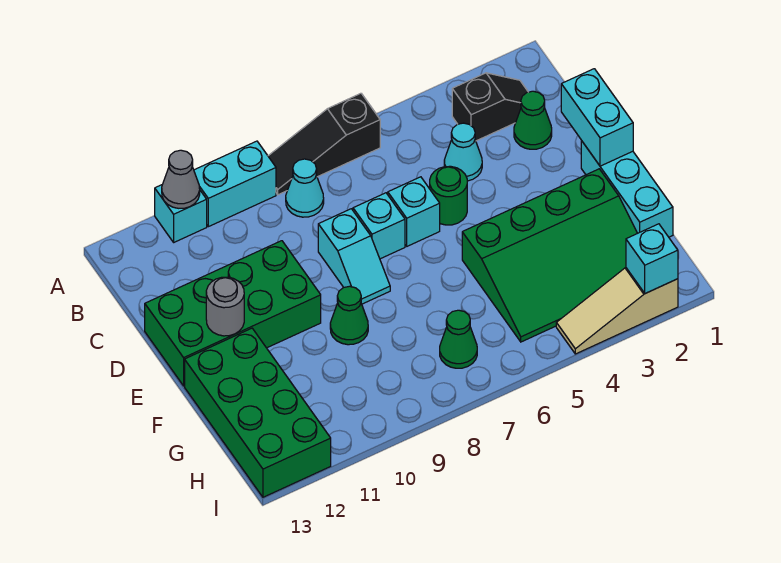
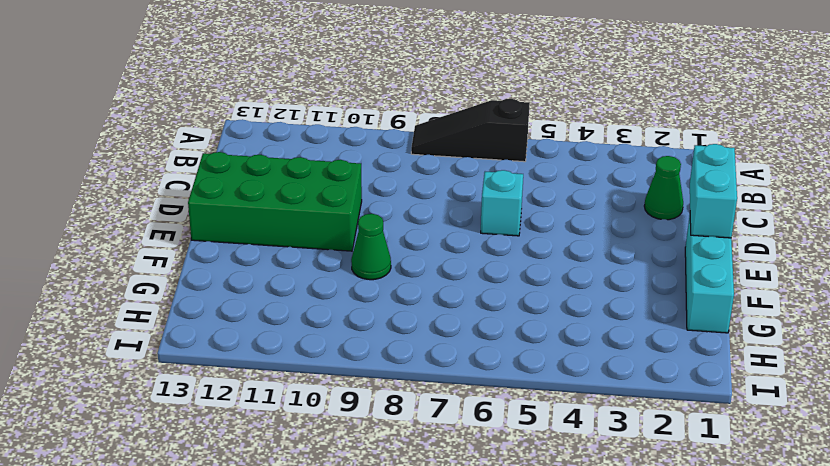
none -> cyan 1x2 brick [194,141,276,227]
none -> cyan 1x1 brick [155,185,207,242]
none -> black 1x2 slope [452,73,528,141]

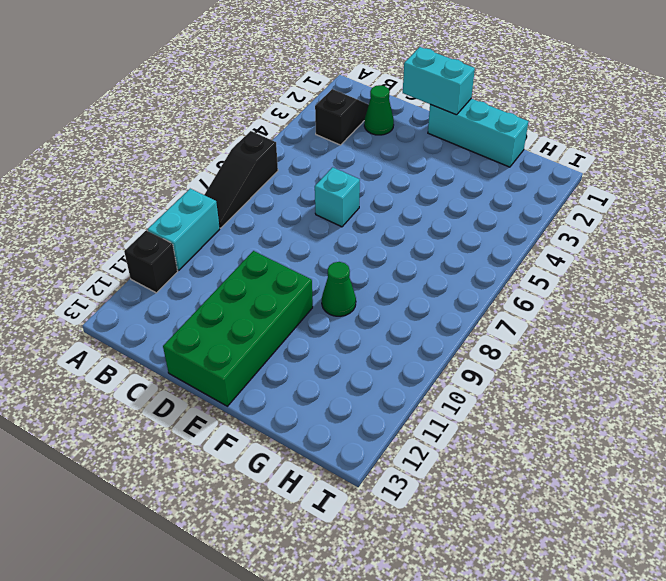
black 1x1 brick [124,230,178,293] -> cyan 1x1 brick [155,185,207,242]
none -> cyan 1x1 cone [286,159,324,217]
none -> cyan 1x1 cone [444,123,482,181]
none -> green 1x1 round brick [430,166,467,225]

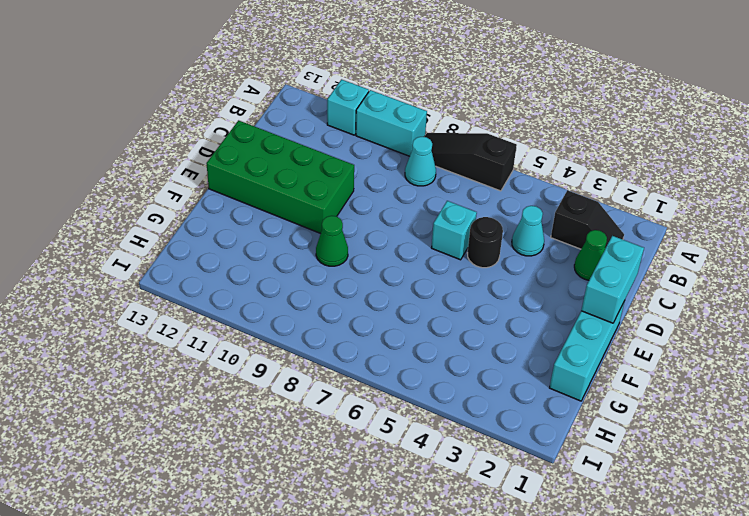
black 1x1 round brick [467,217,503,268] -> green 1x1 round brick [430,166,467,225]
none -> cyan 1x1 brick [353,193,405,259]
none -> cyan 1x2 slope [318,209,390,304]
none -> green 3x4 slope [462,169,637,342]

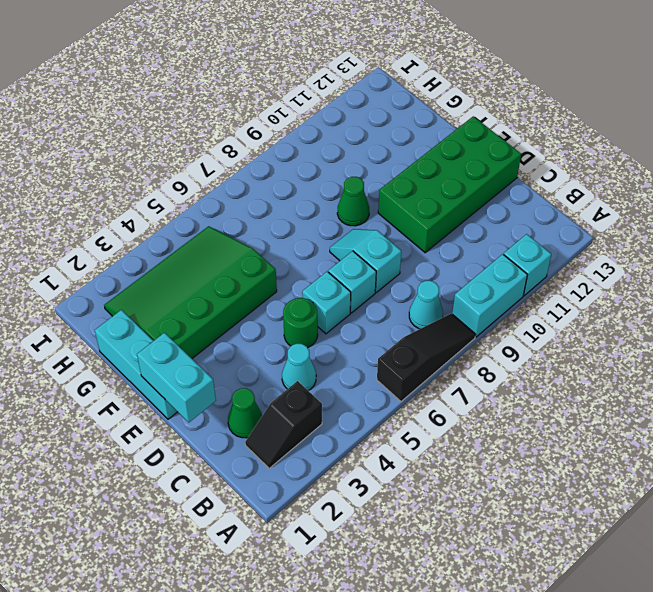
none -> green 2x4 brick [185,328,331,497]
none -> green 1x1 cone [440,310,477,368]
none -> tan 1x3 slope [556,268,678,354]

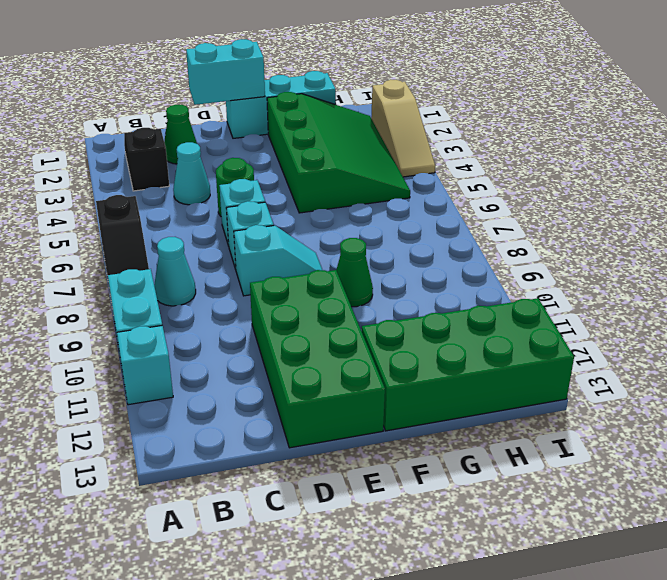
none -> green 1x1 cone [440,310,477,368]
none -> grey 1x1 cone [162,150,200,208]
none -> grey 1x1 round brick [206,277,244,336]

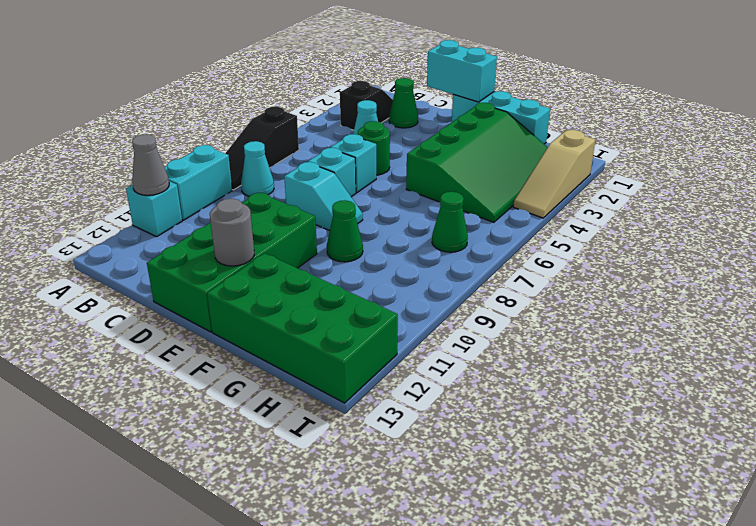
none -> cyan 1x1 brick [626,224,678,294]

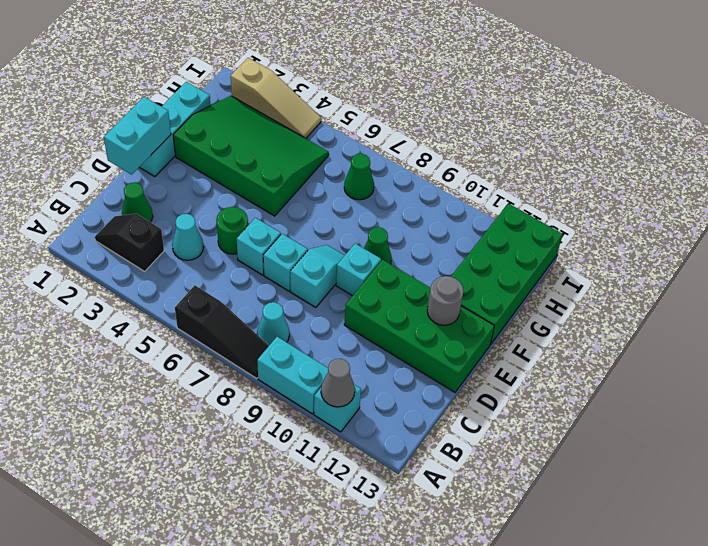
cyan 1x1 brick [336,244,381,296] -> cyan 1x1 brick moved to [626,224,678,294]

